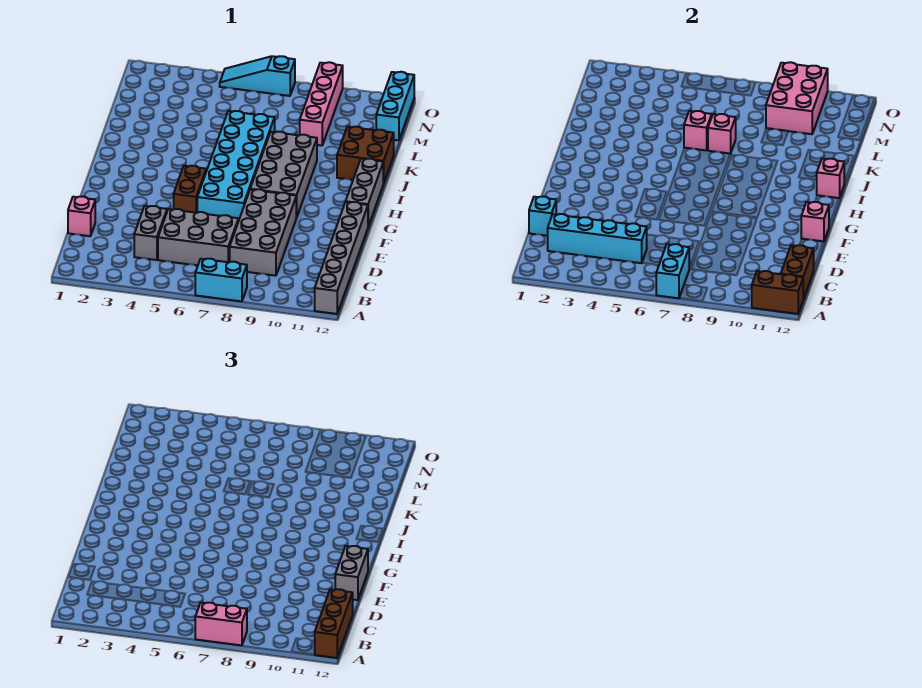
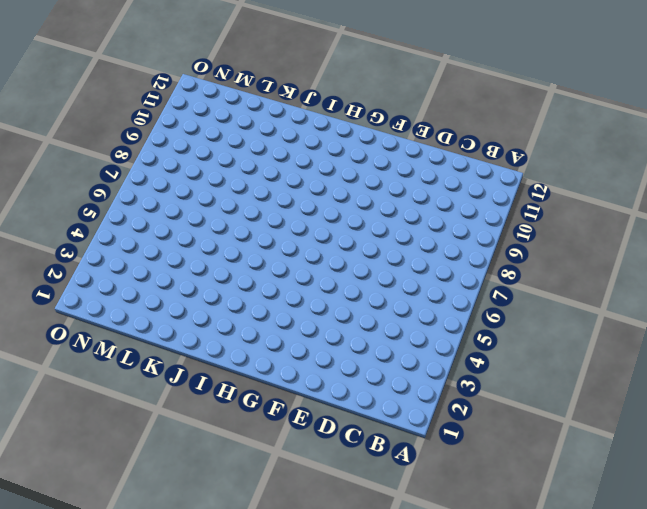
none -> cyan 1x2 brick [195,259,247,302]
none -> grey 1x6 brick [315,202,368,314]
none -> grey 1x2 brick [134,206,167,260]

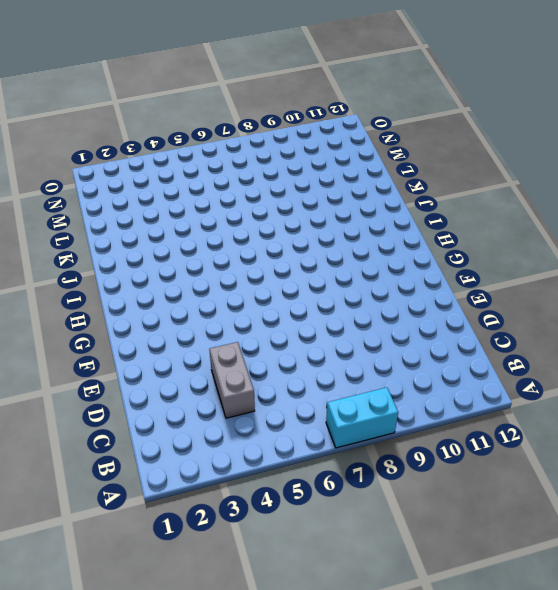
none -> grey 1x6 brick [315,202,368,314]
none -> grey 2x3 brick [158,209,238,265]
none -> grey 2x4 brick [230,189,296,276]

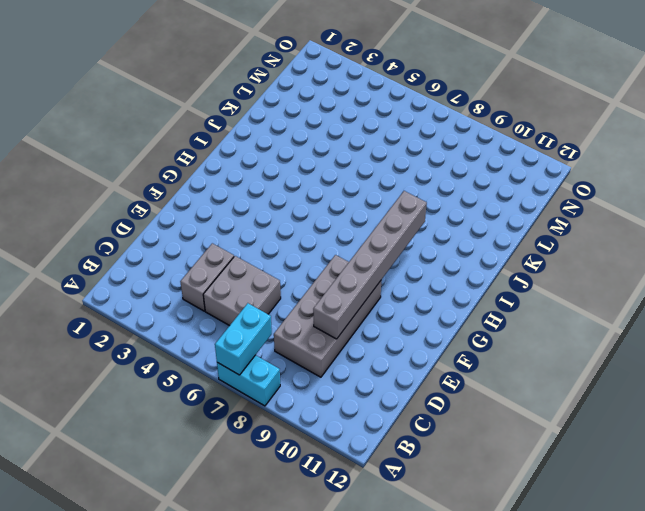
grey 2x2 brick [203,256,281,326] -> grey 2x3 brick [158,209,238,265]
grey 1x6 brick [313,191,427,339] -> grey 1x6 brick moved to [315,202,368,314]
none -> pink 1x1 brick [68,197,95,236]
none -> brown 1x2 brick [174,166,206,213]
none -> cyan 2x6 brick [197,111,275,221]

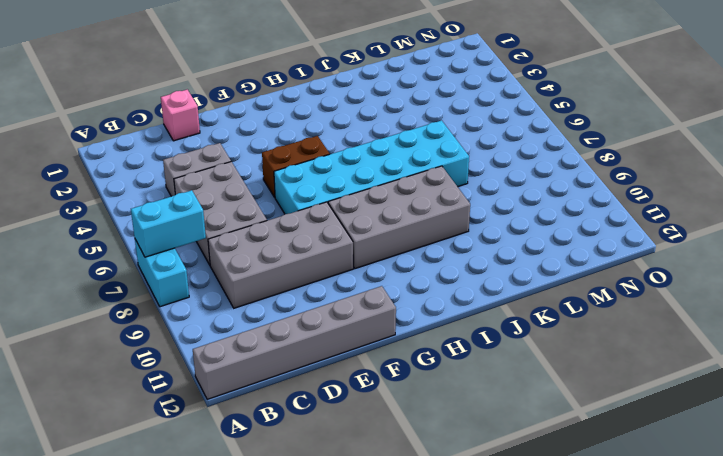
none -> grey 1x3 brick [346,159,383,226]
none -> brown 2x2 brick [337,127,394,184]
none -> pink 1x4 brick [300,62,343,146]

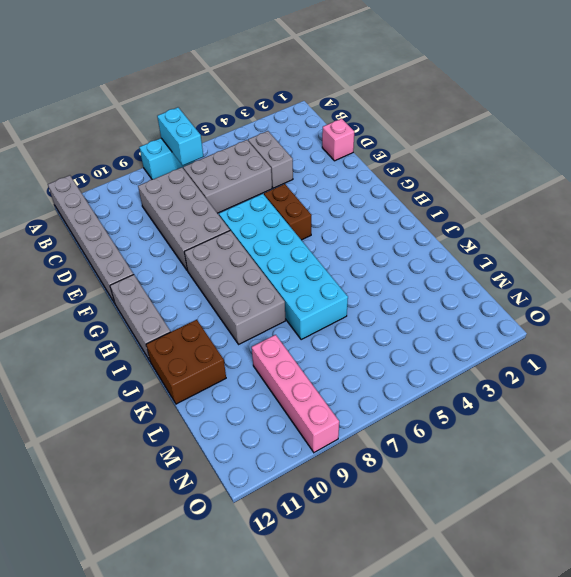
none -> cyan 1x3 brick [376,72,414,140]
none -> cyan 1x3 slope [220,56,295,96]
none -> brown 1x2 brick [752,271,803,314]

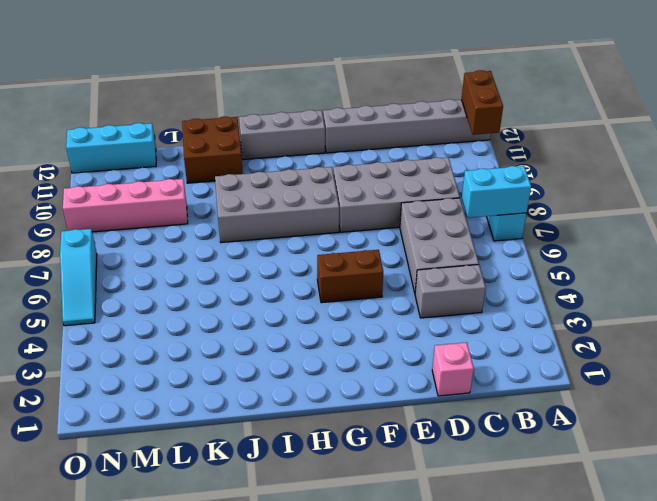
none -> cyan 2x6 brick [197,111,275,221]
none -> brown 1x2 brick [781,245,814,299]
none -> cyan 1x4 brick [548,214,647,263]

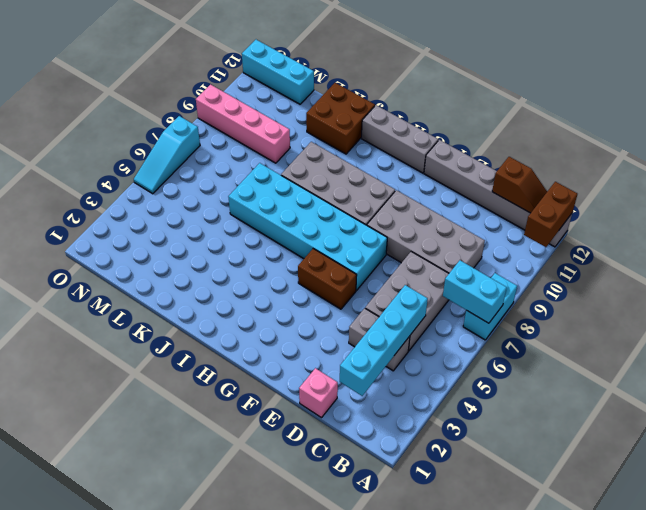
brown 1x2 slope [492,157,547,213] -> brown 1x2 brick [781,245,814,299]
none -> cyan 1x1 brick [529,197,556,236]
none -> pink 1x1 brick [801,202,829,241]
none -> pink 1x1 brick [817,159,844,198]

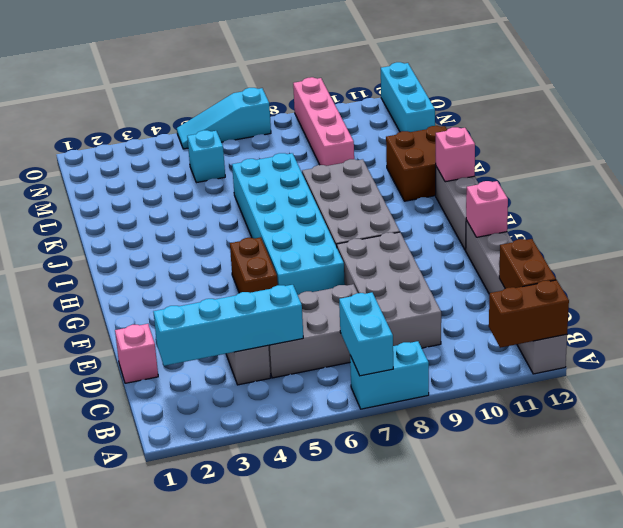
cyan 1x1 brick [187,130,225,183] -> cyan 1x1 brick moved to [529,197,556,236]
none -> pink 1x1 brick [684,111,712,150]
none -> pink 1x1 brick [708,114,736,154]
none -> pink 2x3 brick [766,62,828,134]

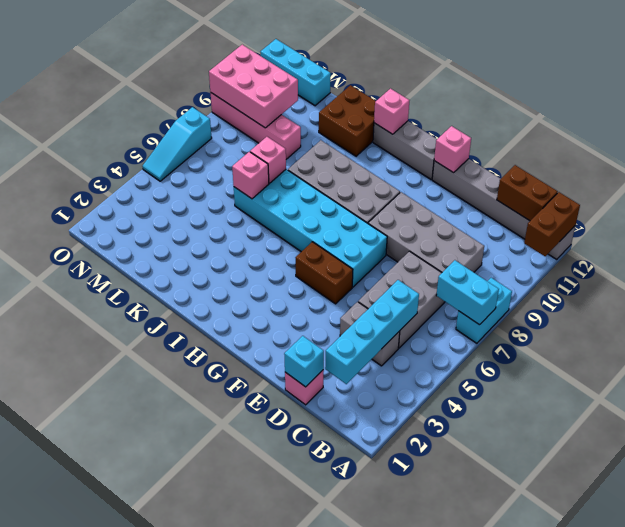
none -> pink 1x2 brick [195,603,247,646]
none -> brown 1x3 brick [315,589,353,658]
none -> grey 1x2 brick [335,546,368,600]

